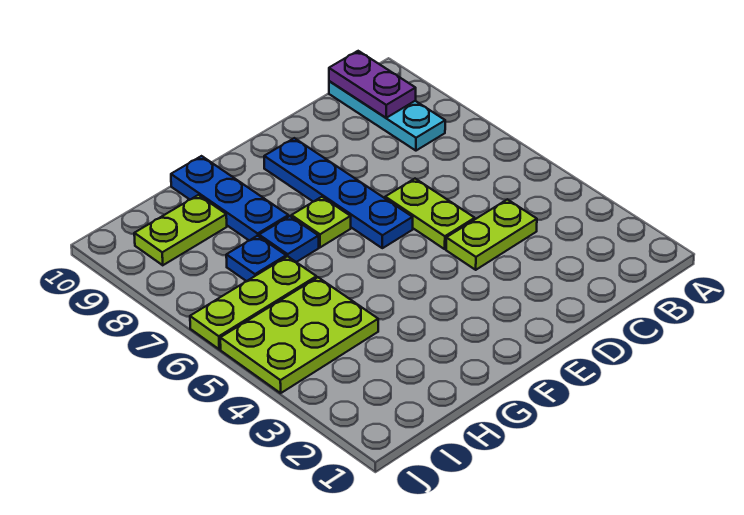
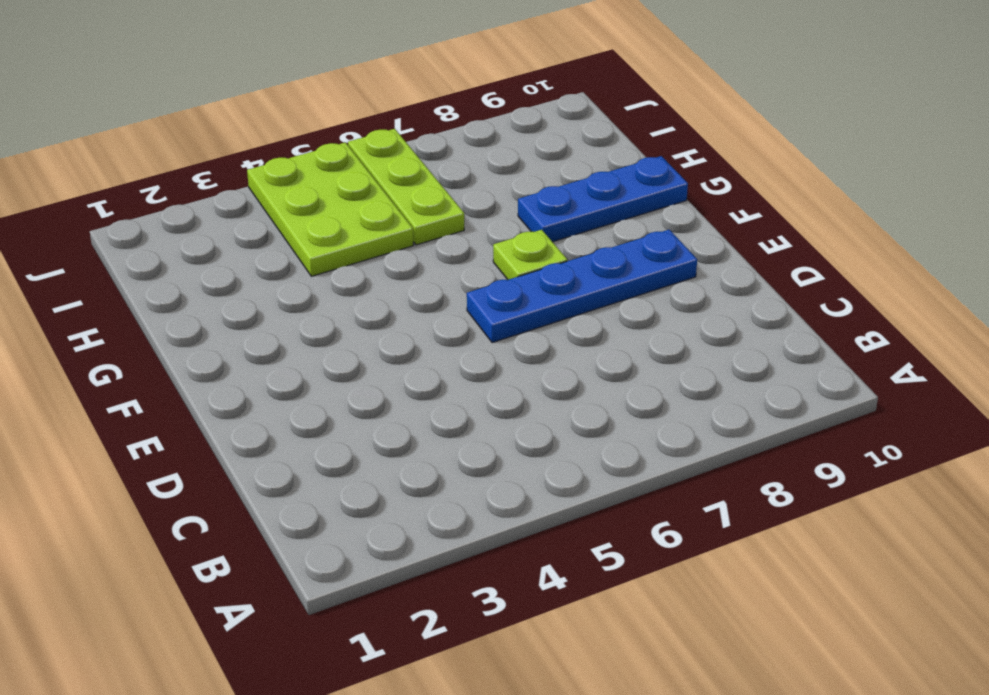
none -> cyan 1x3 plate [329,81,445,151]
none -> lime 1x2 plate [446,199,537,270]
none -> lime 1x2 plate [385,179,475,249]

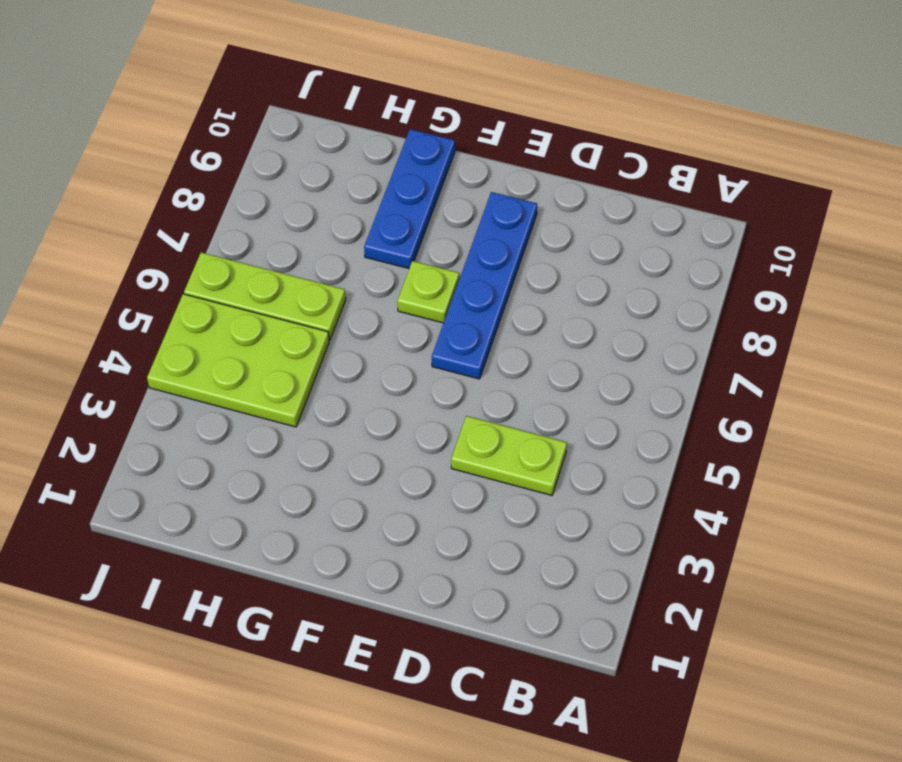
none -> cyan 1x3 plate [329,81,445,151]
none -> lime 1x2 plate [385,179,475,249]
none -> blue 1x1 plate [259,216,319,262]

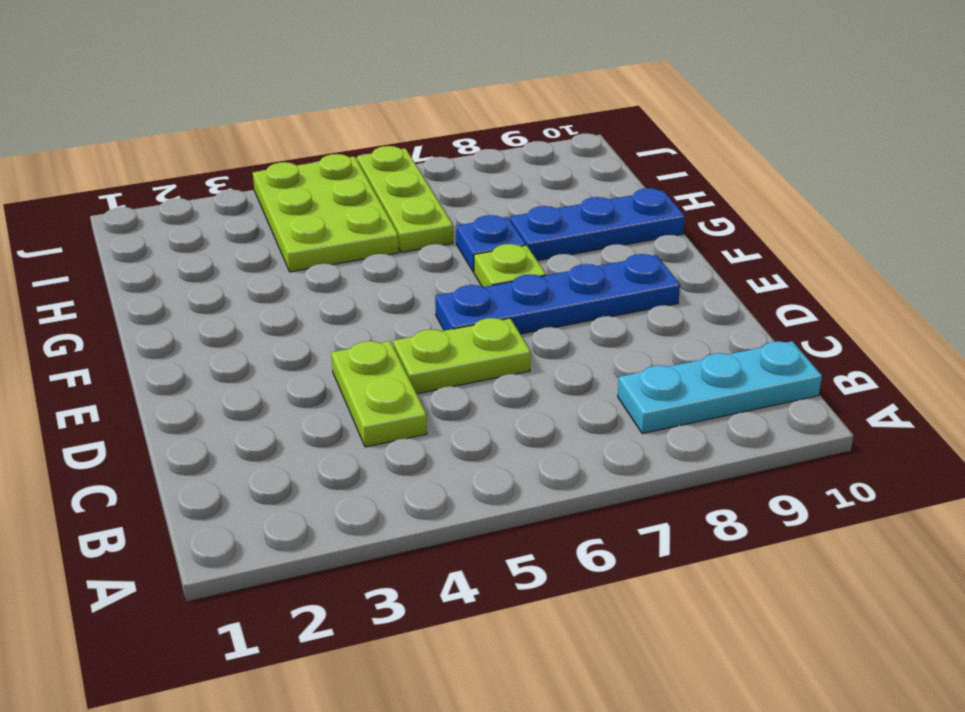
none -> blue 1x1 plate [226,236,286,281]
none -> lime 1x2 plate [134,195,227,265]
none -> purple 1x2 plate [329,51,416,118]

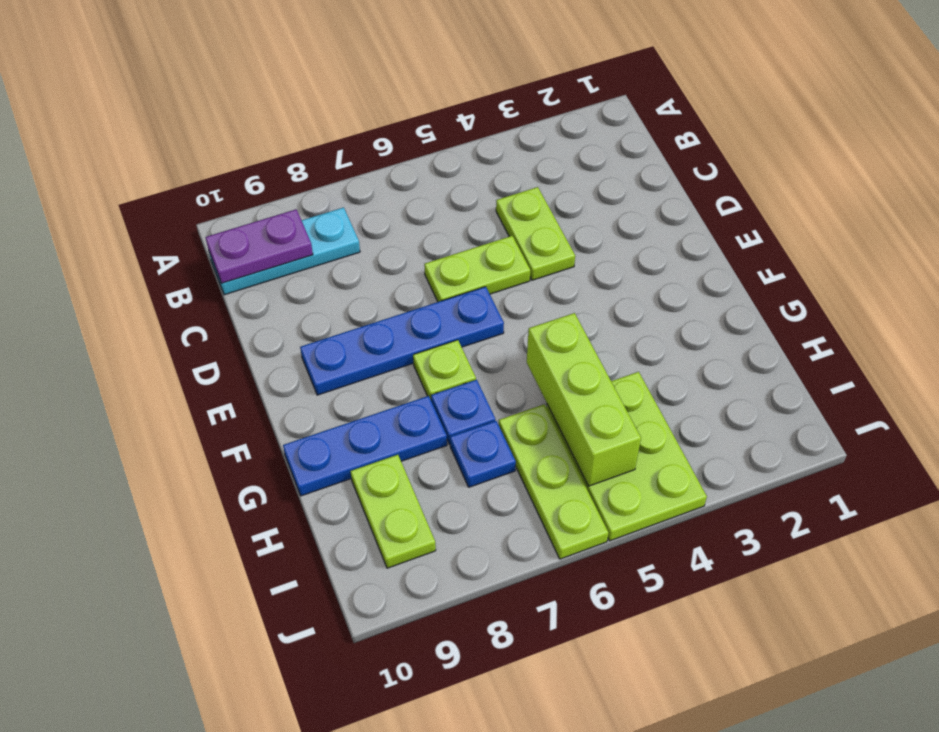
lime 1x3 brick [527,313,641,486] -> none

